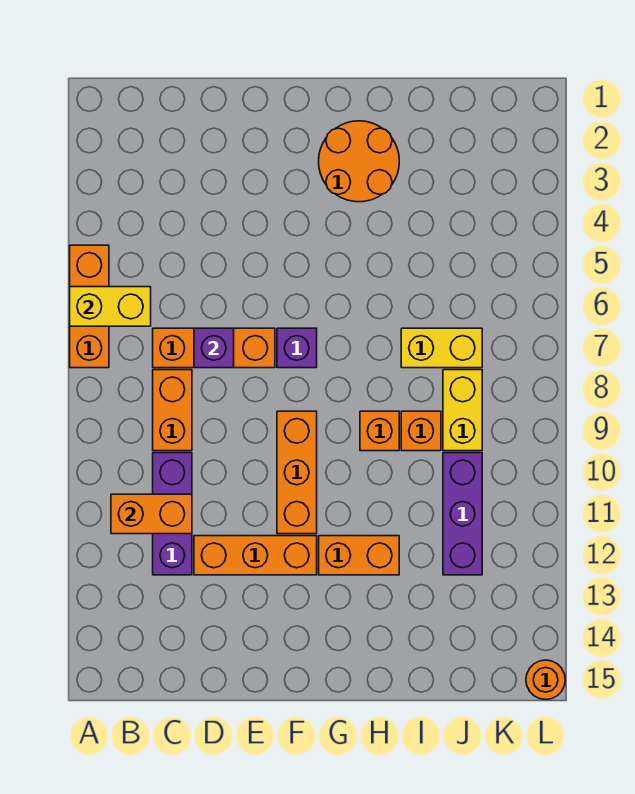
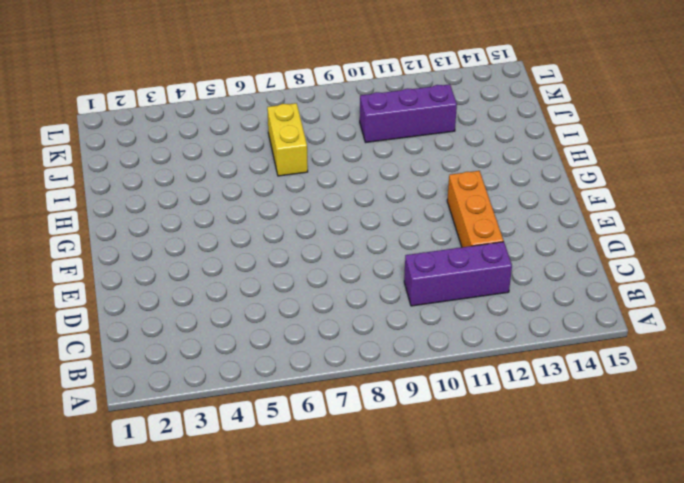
none -> orange 1x3 brick [70,245,109,368]
none -> orange 1x3 brick [153,328,275,368]
none -> orange 1x2 brick [153,370,192,451]

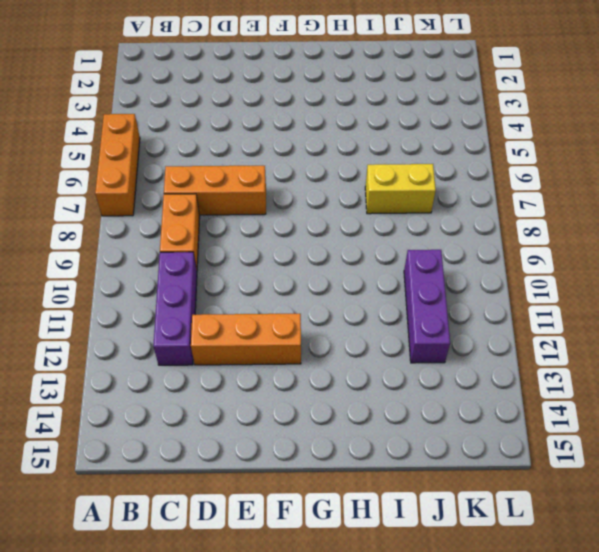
none -> purple 1x1 brick [277,328,317,368]
none -> orange 1x3 brick [277,411,317,534]
none -> orange 2x2 round brick [319,121,399,202]

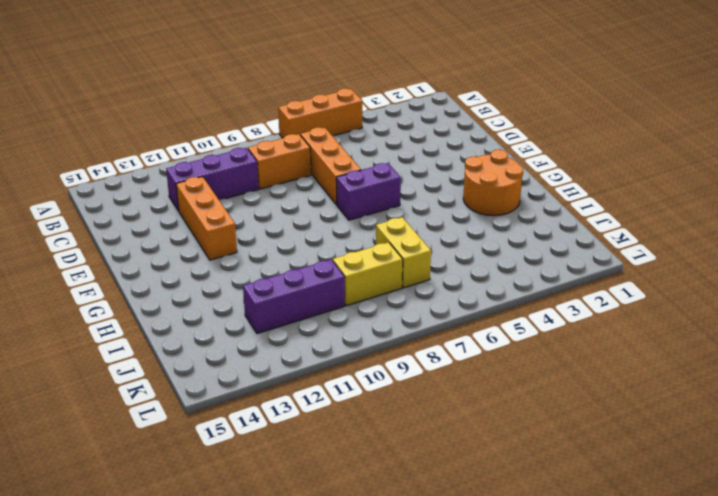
purple 1x2 brick [336,163,401,220] -> purple 1x1 brick [277,328,317,368]
none -> orange 1x3 brick [277,411,317,534]
none -> orange 1x2 brick [319,536,399,575]
none -> orange 1x1 brick [360,411,399,451]

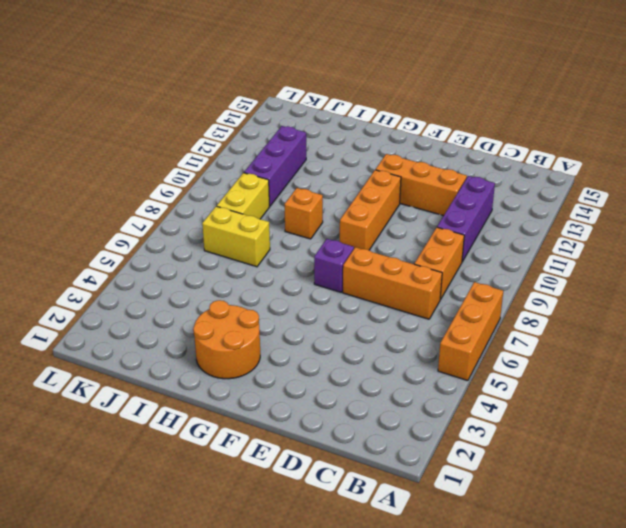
none -> orange 1x2 brick [319,536,399,575]
none -> orange 1x1 brick [401,411,441,451]
none -> orange 1x1 round brick [526,660,565,700]

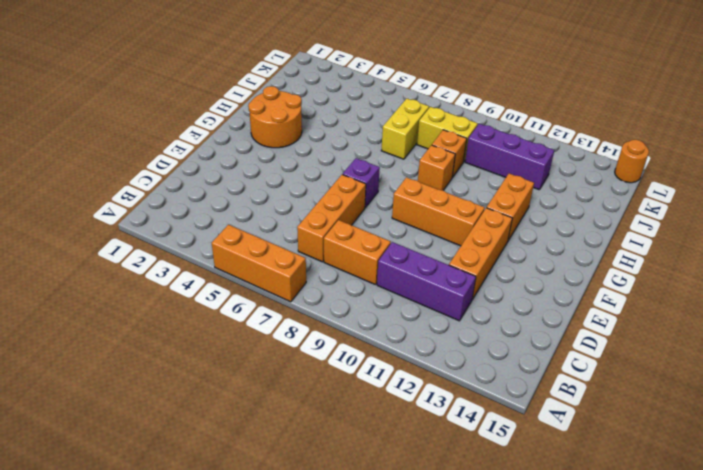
none -> yellow 1x2 brick [70,287,151,326]
none -> orange 1x2 brick [111,494,192,534]
none -> purple 1x1 brick [194,328,234,368]

